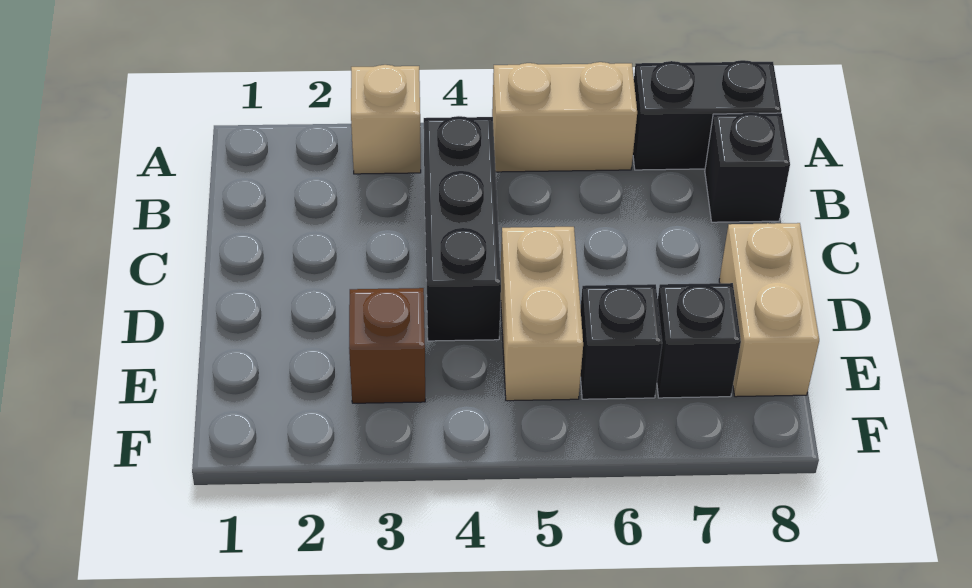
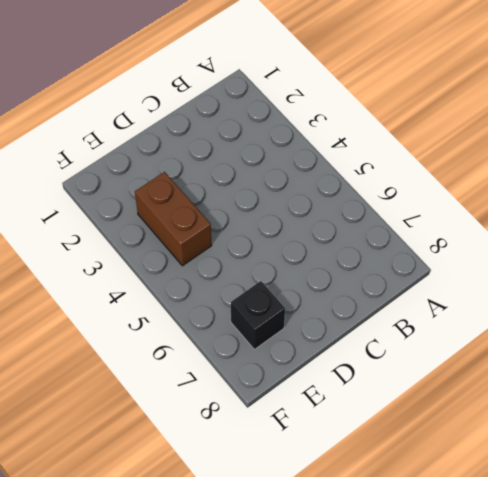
brown 1x2 brick [135,172,212,266] -> brown 1x1 brick [349,288,425,403]
none -> tan 1x1 brick [351,65,421,174]
none -> tan 1x2 brick [492,62,637,172]

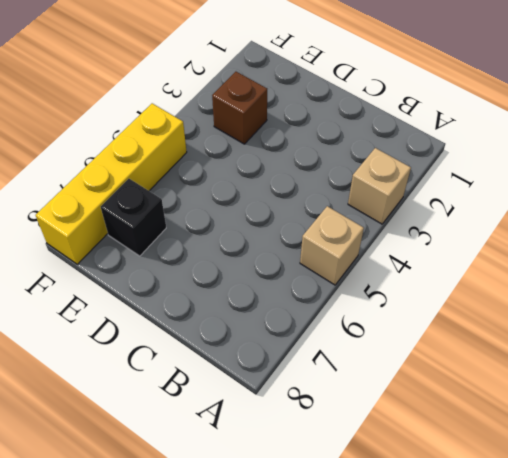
tan 1x1 brick [300,206,364,285] -> tan 1x2 brick [492,62,637,172]
yellow 1x4 brick [36,103,187,264] -> none
none -> black 1x2 brick [633,60,781,170]
none -> black 1x3 brick [424,116,501,341]

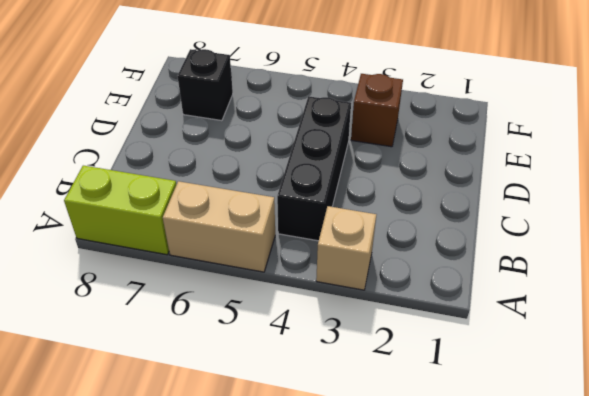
lime 1x2 brick [64,166,176,255] -> black 1x2 brick [633,60,781,170]
none -> black 1x1 brick [705,112,790,222]
none -> tan 1x2 brick [500,227,583,401]

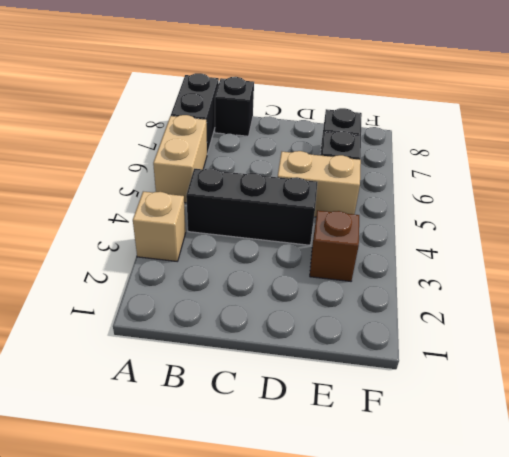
none -> tan 1x2 brick [719,223,819,397]

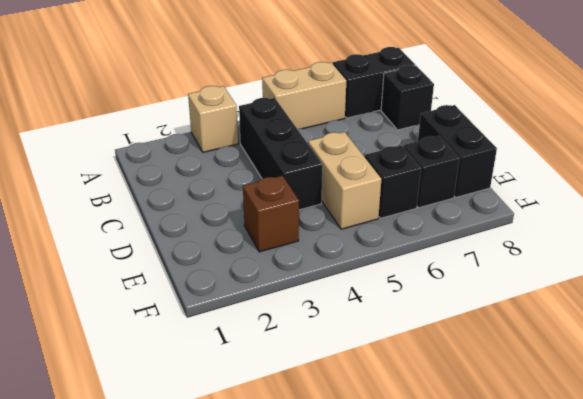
black 1x2 brick [418,105,497,197] -> tan 1x2 brick [719,223,819,397]

